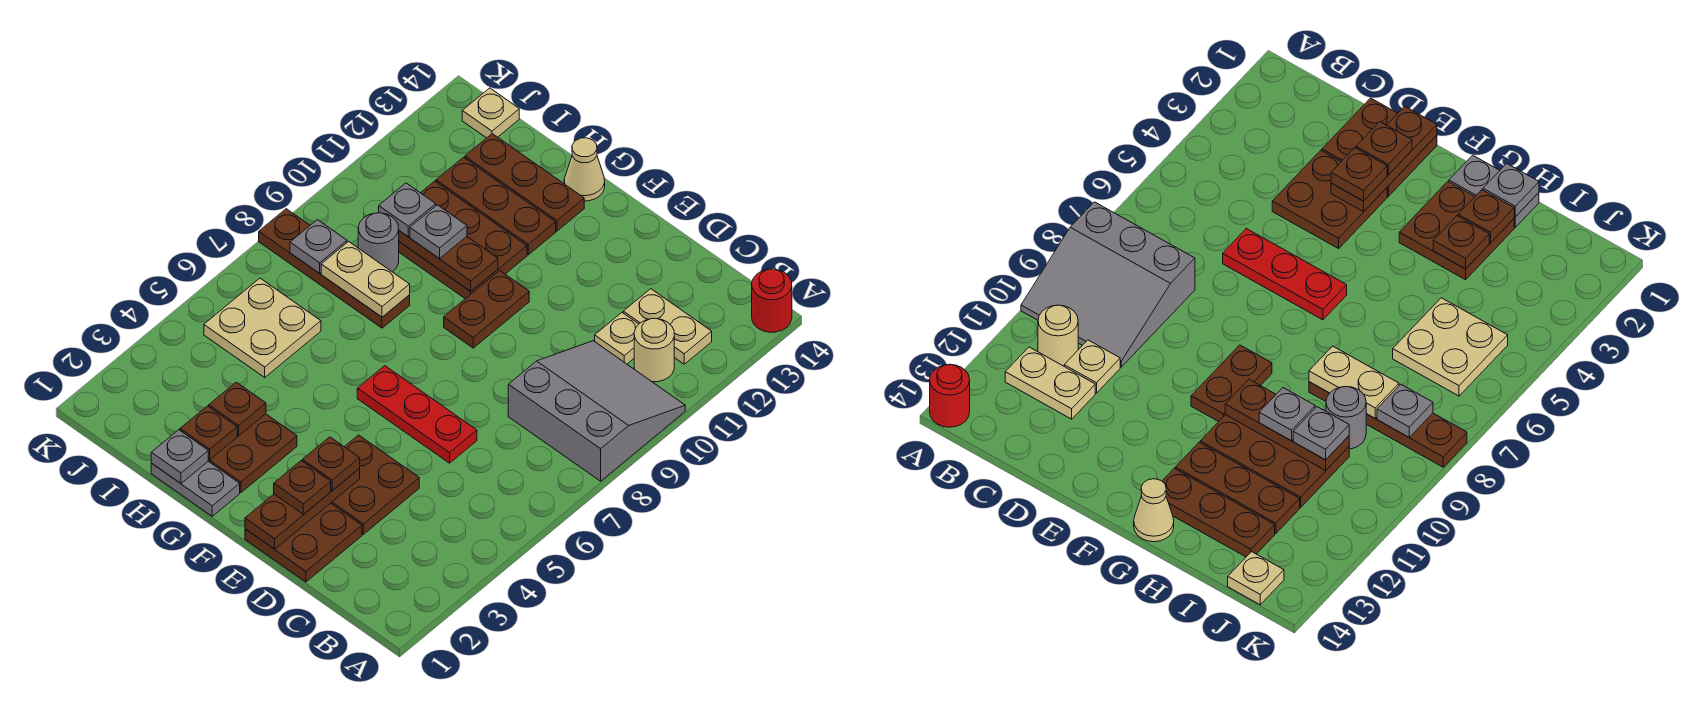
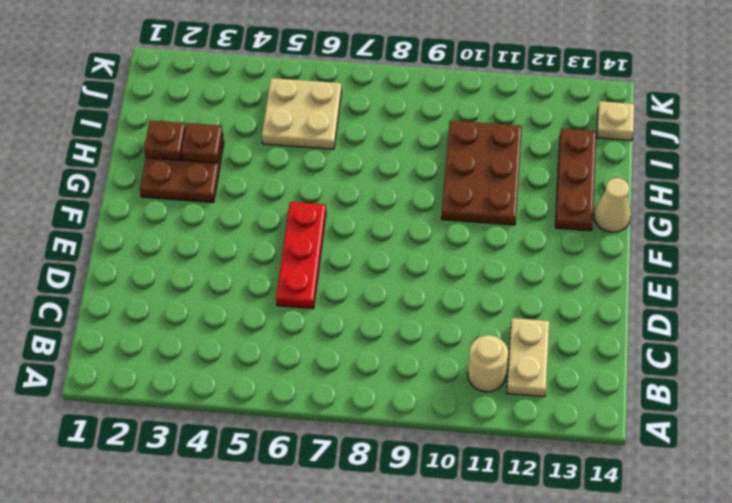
none -> grey 3x3 slope [508,341,685,481]
none -> red 1x1 round brick [752,269,792,332]
none -> tan 1x1 plate [595,313,639,364]
none -> brown 2x2 plate [245,503,362,582]

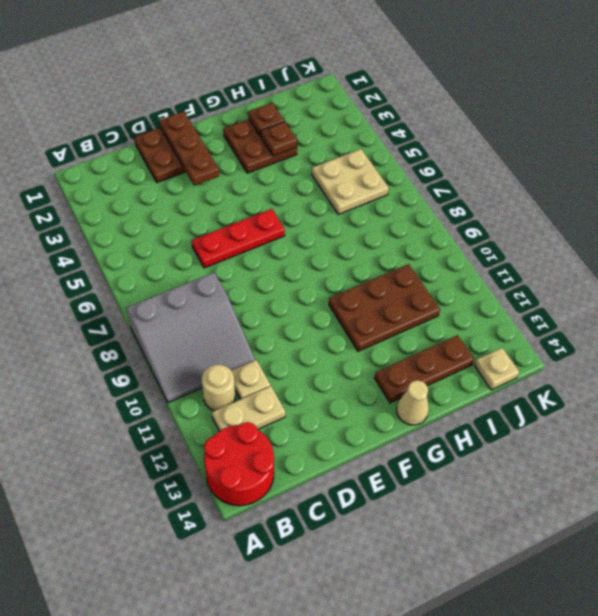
red 2x2 round brick [204,422,274,506] -> red 1x1 round brick [752,269,792,332]
none -> brown 2x2 plate [331,435,419,534]
none -> brown 1x2 plate [444,271,529,348]
none -> grey 1x2 plate [151,461,240,516]
none -> brown 1x3 plate [436,157,556,255]

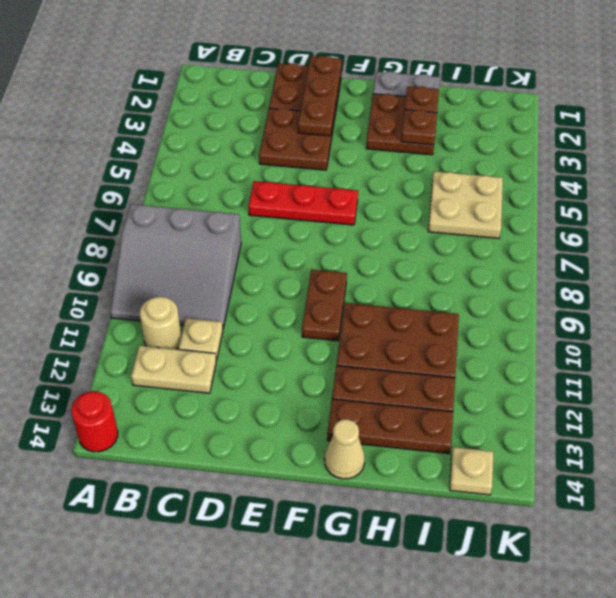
none -> brown 1x4 plate [259,209,410,328]
none -> grey 1x1 round brick [358,213,399,272]
none -> brown 1x3 plate [399,231,498,291]
none -> grey 1x1 plate [151,430,208,483]

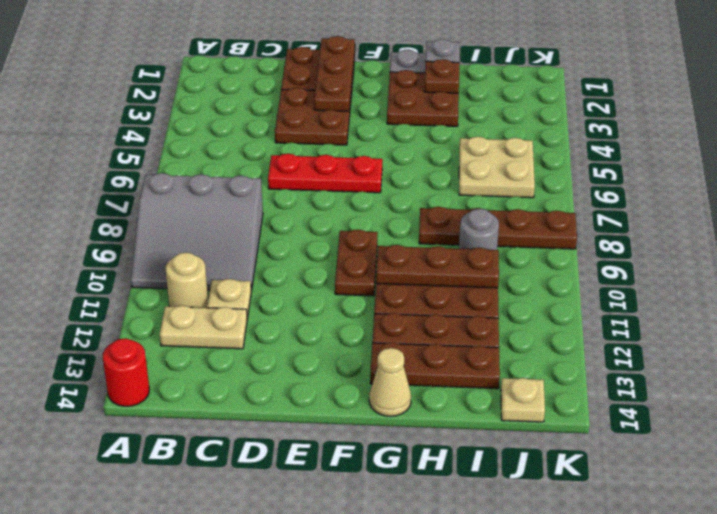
none -> brown 1x1 plate [209,382,266,436]
none -> tan 1x2 plate [321,242,410,317]
none -> grey 1x1 plate [290,220,347,273]
none -> brown 1x1 plate [274,461,331,514]

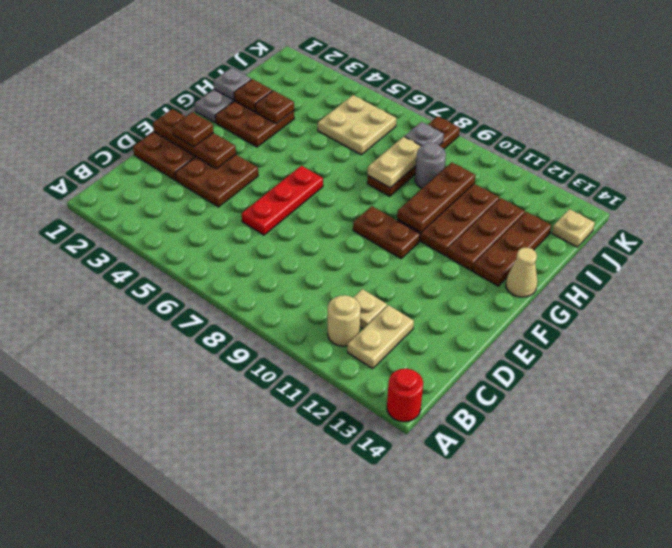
none -> grey 3x3 slope [508,341,685,481]
none -> brown 1x1 plate [302,437,360,491]
none -> grey 1x1 plate [410,205,467,259]
none -> grey 1x1 plate [379,183,436,237]

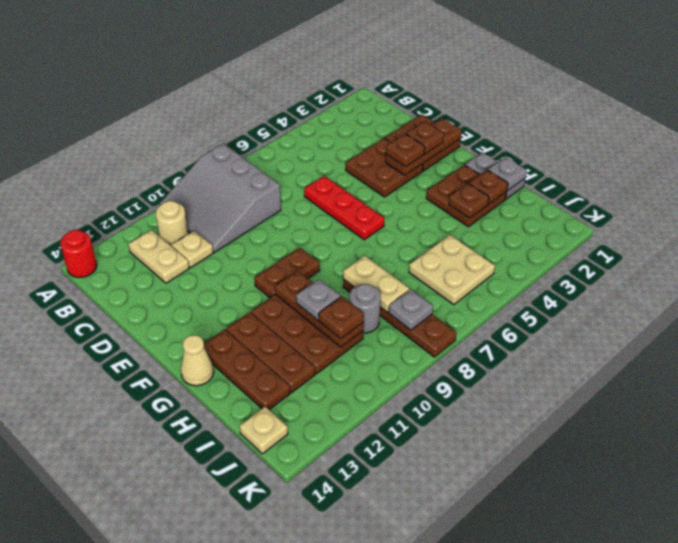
brown 1x1 plate [319,296,364,339] -> grey 1x1 plate [379,183,436,237]

